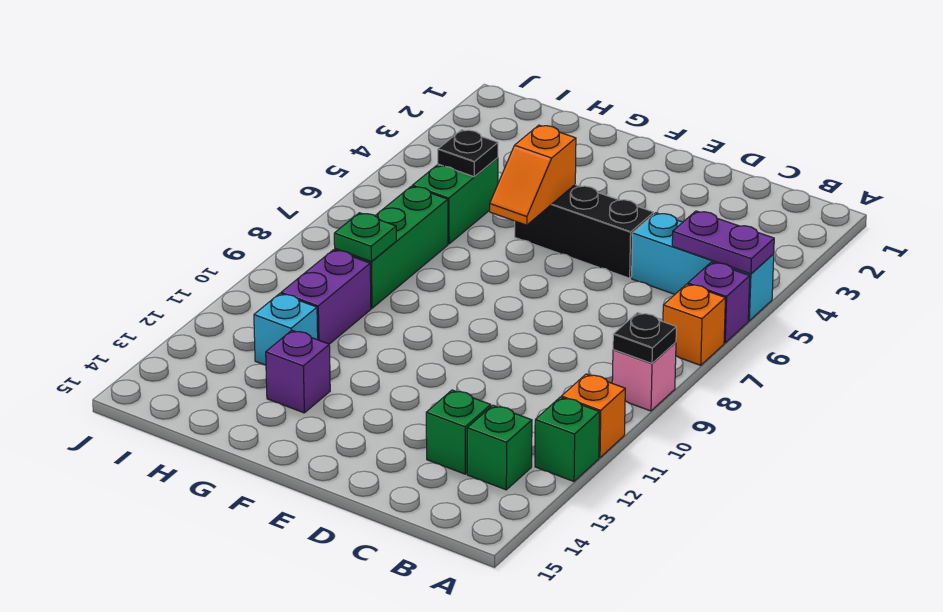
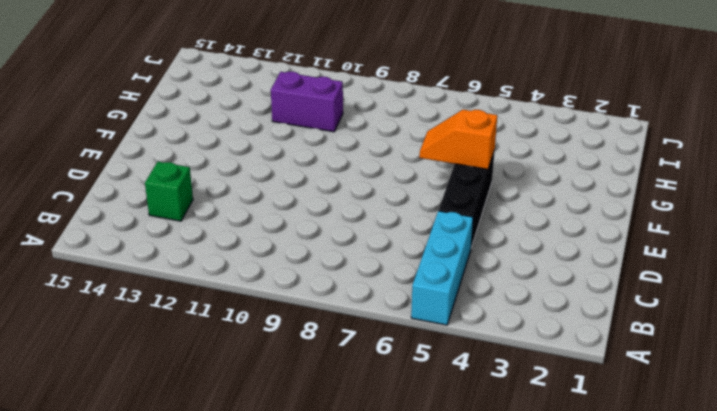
none -> purple 1x1 brick [688,262,750,343]
none -> orange 1x1 brick [663,284,725,365]
none -> pink 1x1 brick [612,342,676,411]

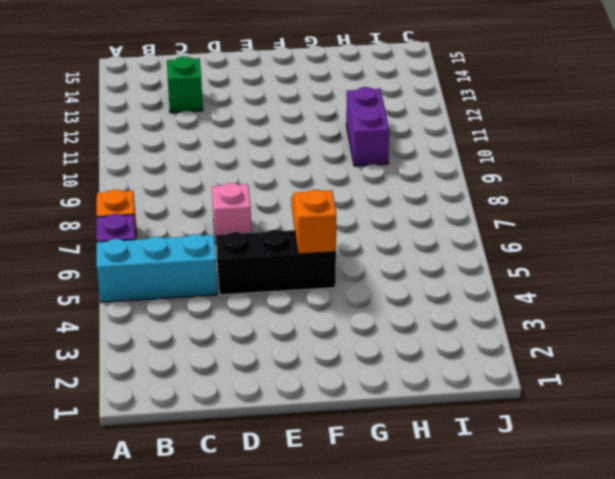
pink 1x1 brick [212,183,251,244] -> pink 1x1 brick moved to [612,342,676,411]
none -> orange 1x1 brick [561,374,625,458]
none -> green 1x1 brick [535,397,600,481]
none -> green 1x1 brick [467,405,532,490]

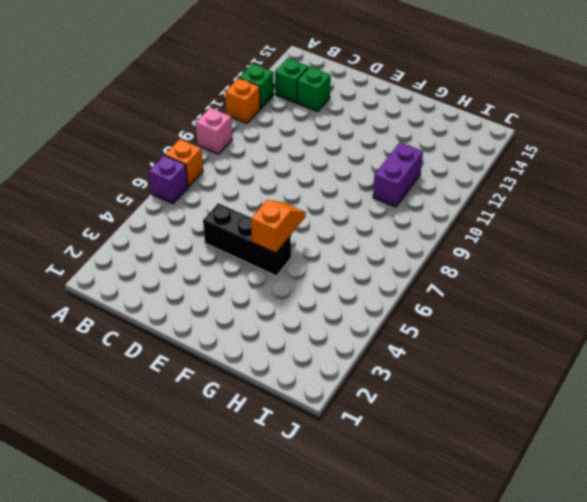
none -> cyan 1x3 brick [632,213,774,321]
none -> purple 1x1 brick [266,330,330,413]
none -> green 1x2 brick [412,158,498,244]

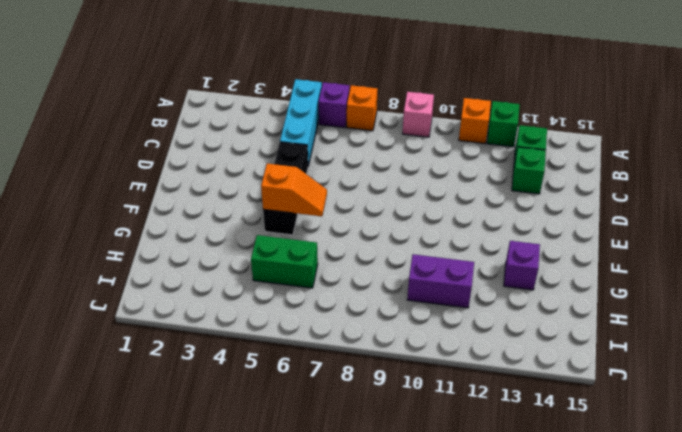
none -> green 1x3 brick [335,186,448,308]
none -> cyan 1x1 brick [254,294,318,365]
none -> purple 1x2 plate [672,211,774,274]

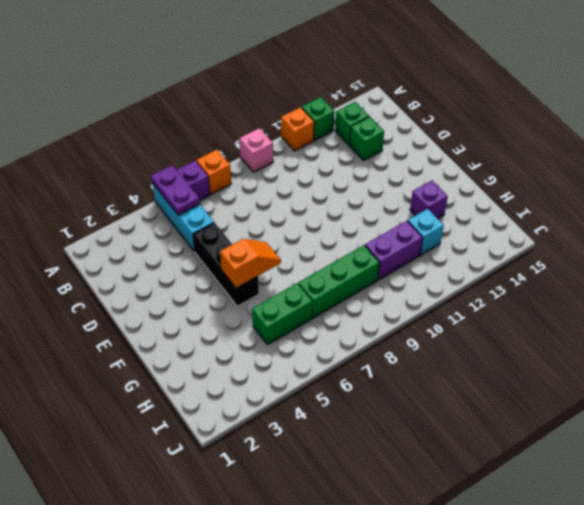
none -> black 1x1 plate [613,313,676,363]
none -> black 1x1 plate [438,130,498,177]
none -> green 1x1 plate [334,213,396,262]

